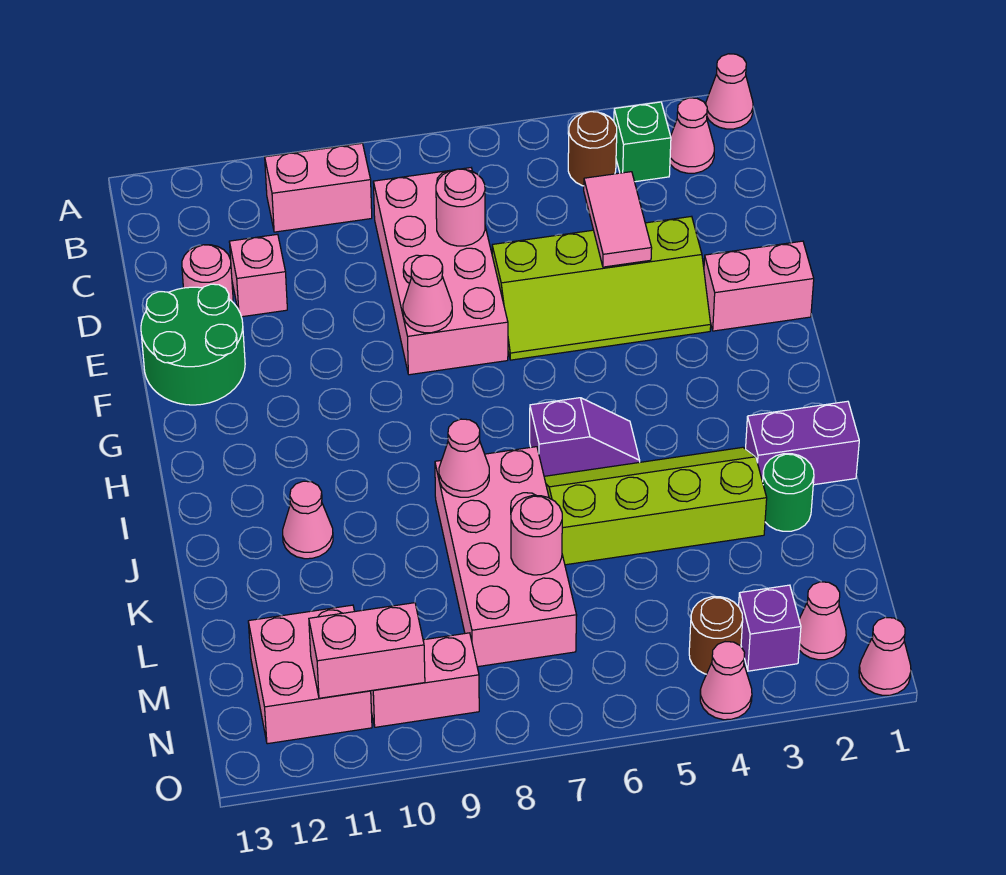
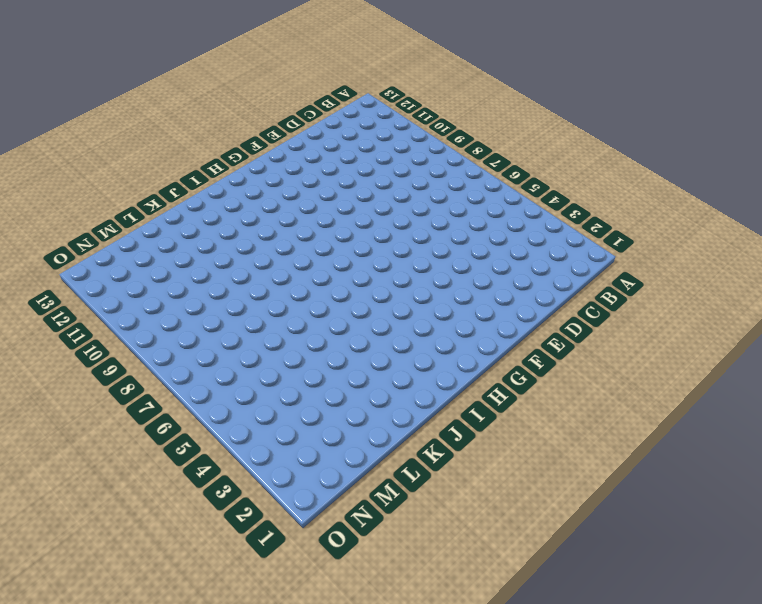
none -> pink 1x1 cone [706,54,753,129]
none -> pink 1x1 cone [670,98,714,173]
none -> green 1x1 brick [614,102,671,182]
none -> brown 1x1 round brick [568,112,617,186]

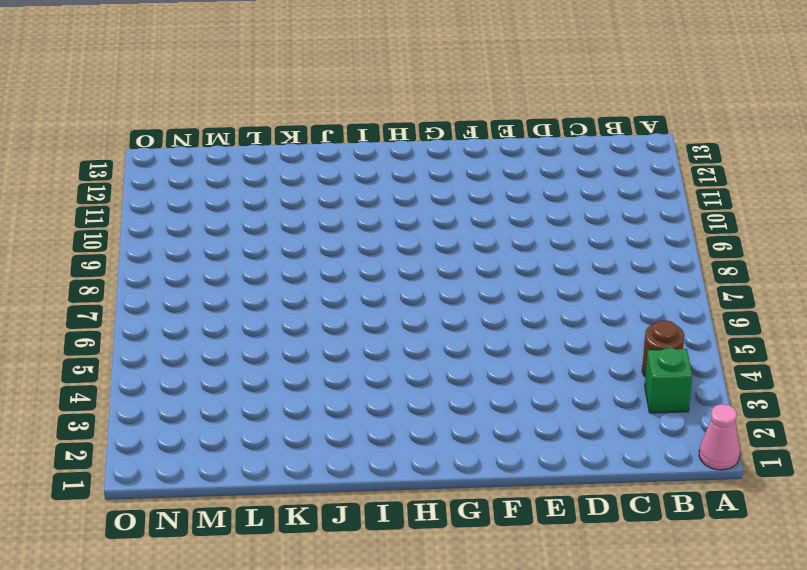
none -> pink 1x1 cone [670,98,714,173]
none -> pink 1x2 brick [265,143,372,232]
none -> pink 2x4 brick [373,168,508,375]
none -> pink 1x1 brick [229,234,287,317]

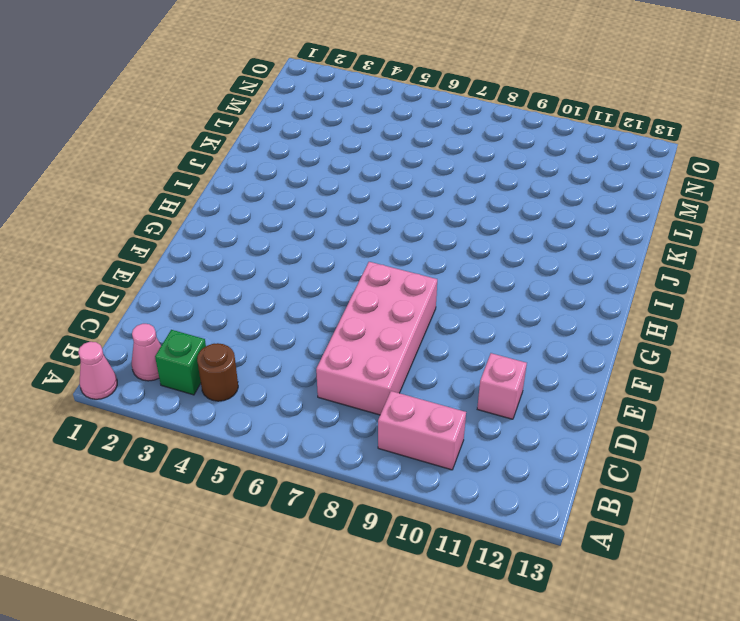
none -> pink 1x1 round brick [182,245,233,302]
none -> lime 2x4 slope [492,216,711,360]
none -> green 2x2 round brick [141,284,245,405]
none -> pink 1x2 brick [704,241,814,331]

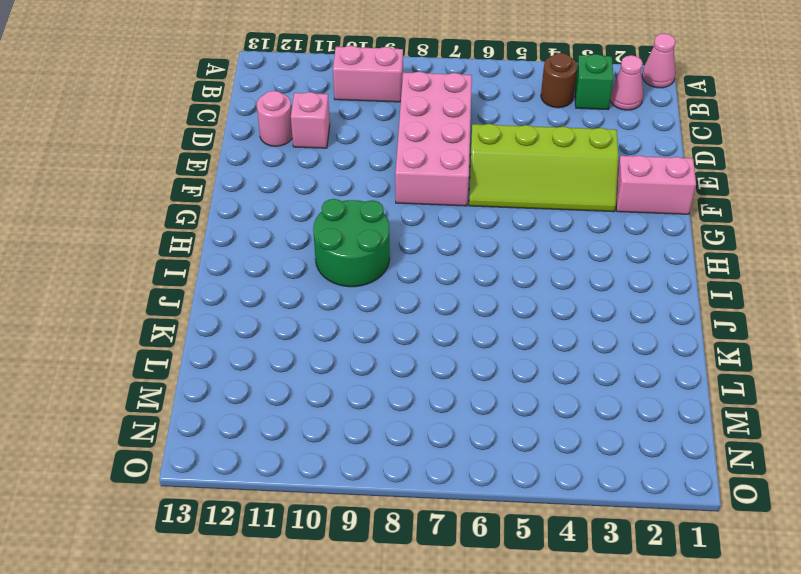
green 2x2 round brick [313,199,390,287] -> green 2x2 round brick moved to [141,284,245,405]
none -> purple 1x2 slope [530,398,640,476]
none -> purple 1x2 brick [746,401,859,485]
none -> lime 2x4 slope [544,447,767,565]
none -> pink 2x4 brick [435,447,577,667]

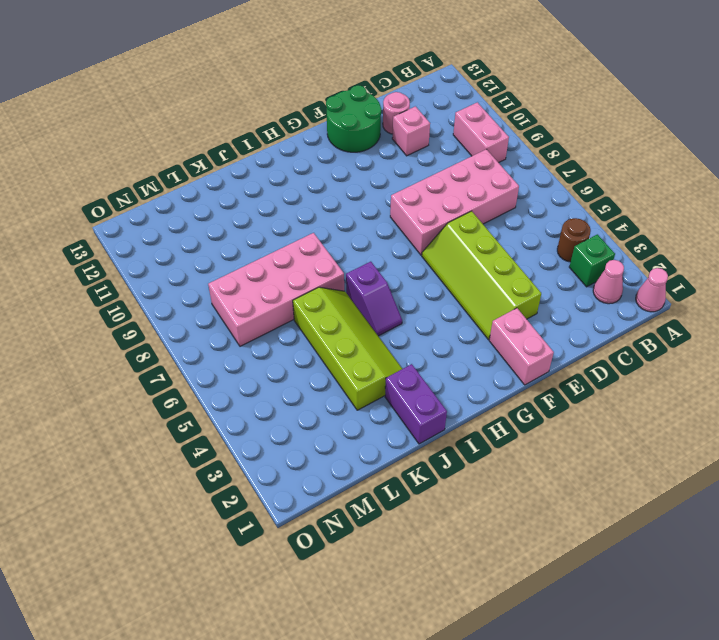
none -> pink 1x1 cone [283,481,333,559]
none -> green 1x1 round brick [763,454,814,531]
none -> pink 2x2 brick [248,605,372,744]
none -> pink 1x1 cone [799,582,846,660]

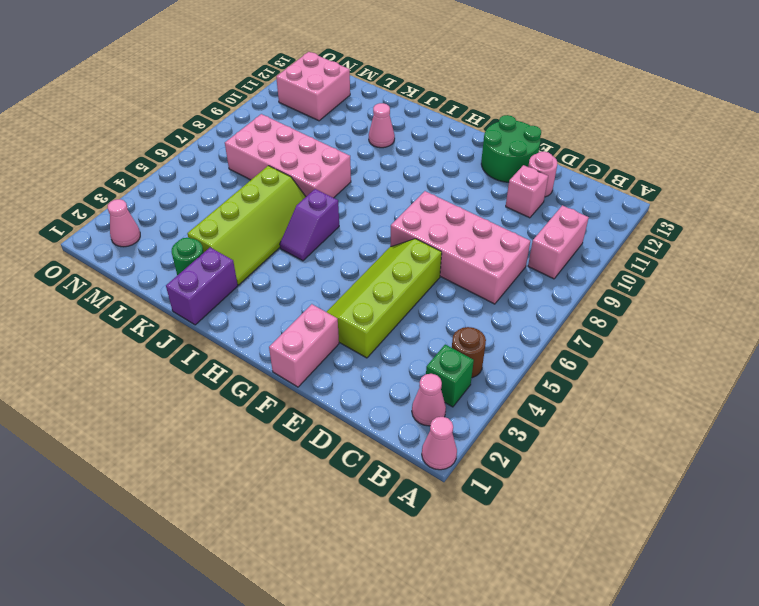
none -> purple 1x1 brick [739,585,801,671]
none -> brown 1x1 round brick [689,597,743,674]
none -> pink 1x2 brick [371,633,479,727]
none -> pink 1x1 cone [859,617,911,695]

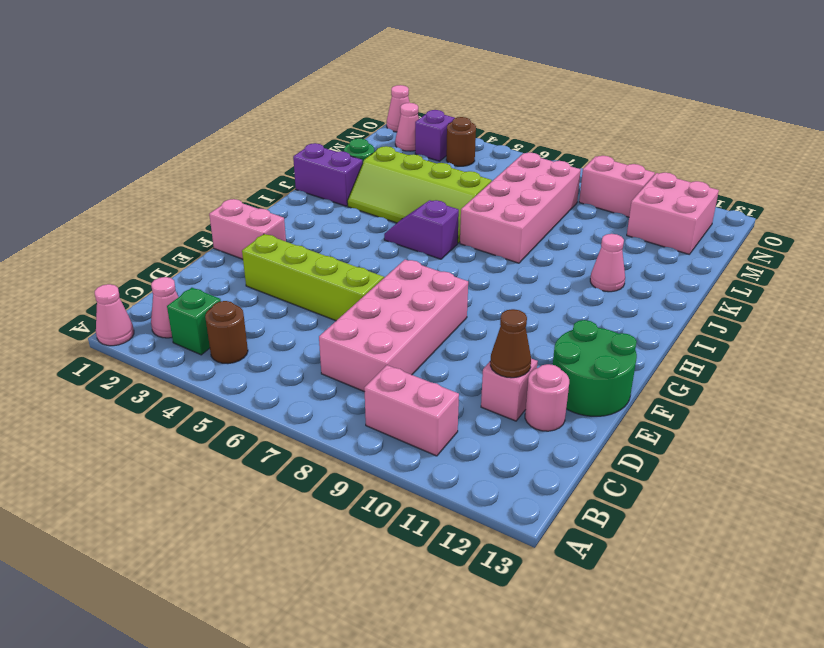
brown 1x1 cone [490,309,531,378] -> none
none -> pink 1x1 cone [700,642,752,720]
none -> pink 1x2 tile [584,172,652,267]
none -> pink 1x1 round brick [436,169,485,246]
none -> pink 1x1 cone [403,255,452,333]

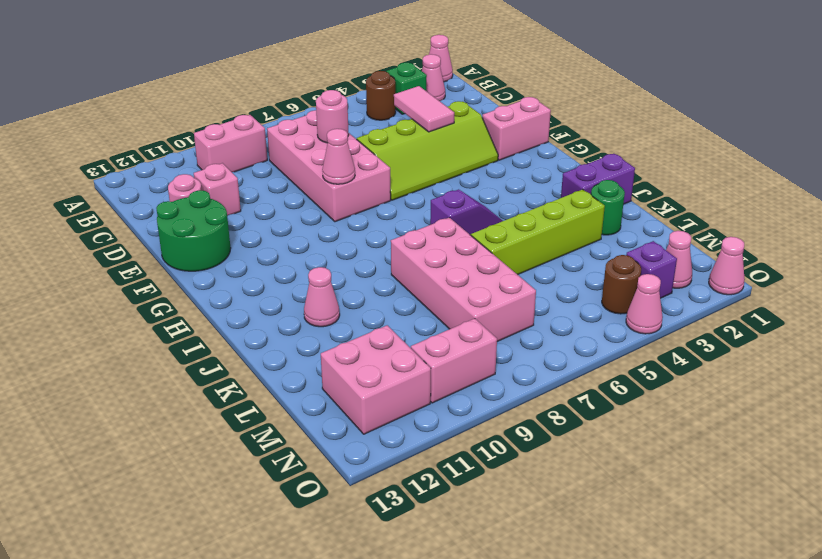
none -> pink 1x1 cone [439,419,489,497]
none -> pink 1x1 round brick [511,496,562,575]
none -> pink 1x2 brick [309,603,425,698]

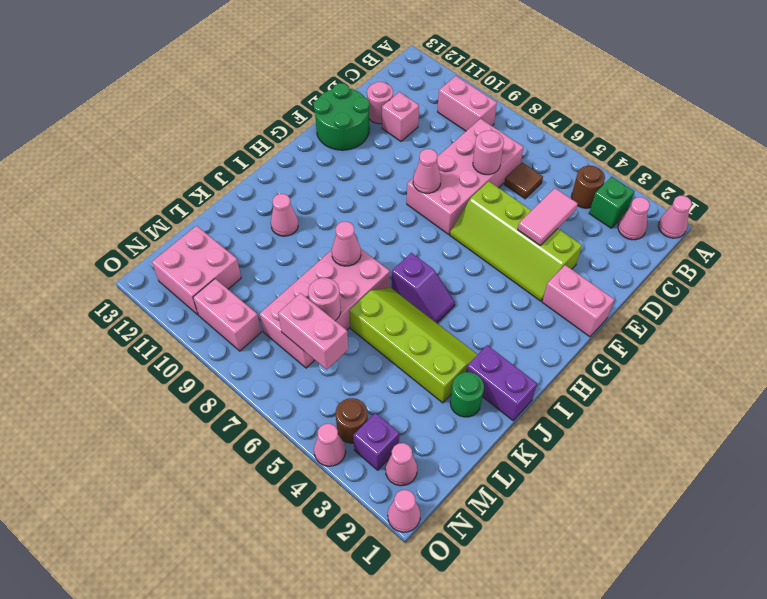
brown 1x1 tile [504,163,543,199] -> none
pink 1x2 brick [278,293,348,370] -> pink 1x2 brick moved to [309,603,425,698]

